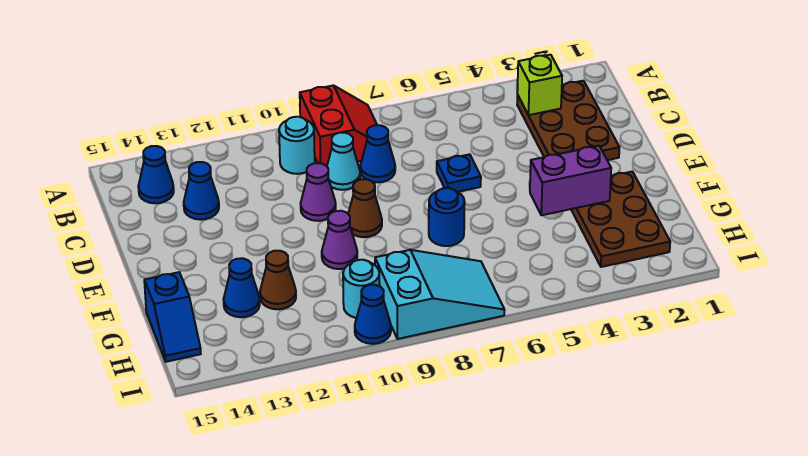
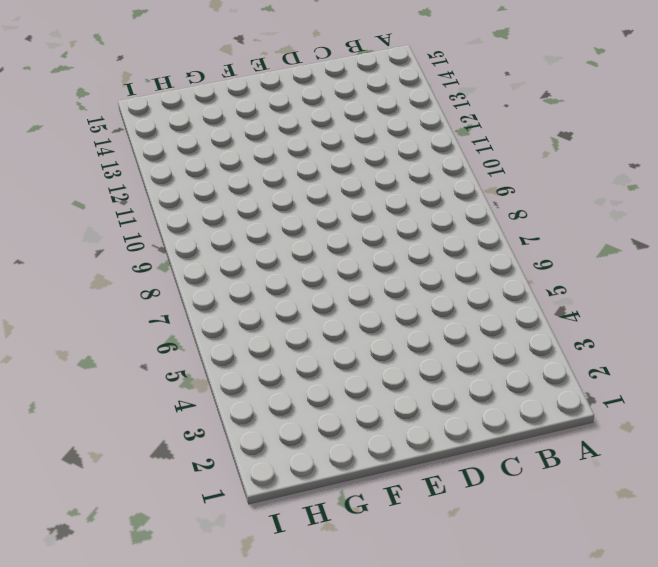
none -> red 2x2 slope [300,85,377,166]
none -> brown 2x3 plate [517,81,619,160]
none -> cyan 1x1 round brick [279,117,315,174]

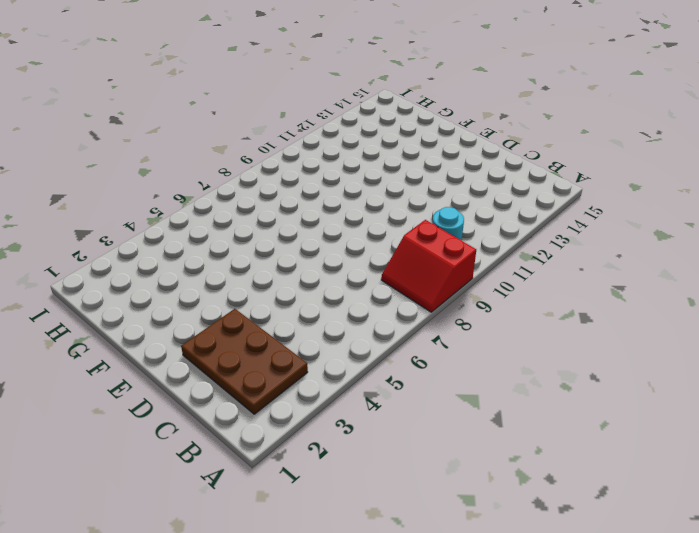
none -> blue 1x1 cone [138,146,174,203]
none -> blue 1x1 cone [360,125,395,182]
none -> cyan 1x1 cone [327,132,360,190]

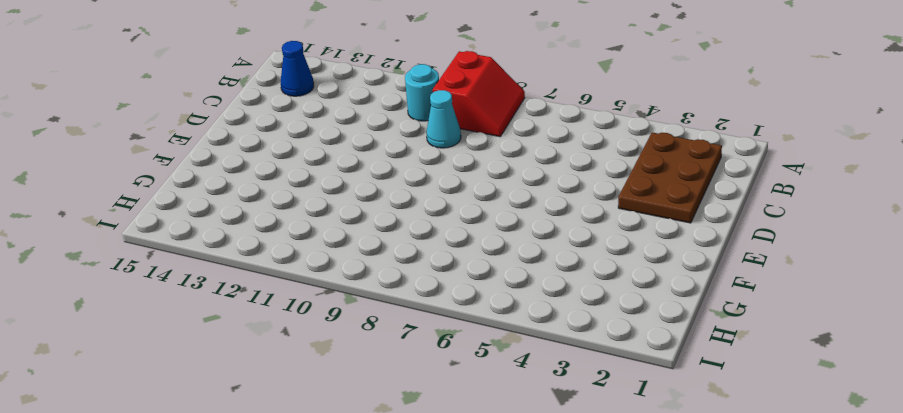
none -> blue 1x1 cone [360,125,395,182]
none -> blue 1x1 cone [184,162,219,220]
none -> blue 1x1 plate [437,154,481,192]

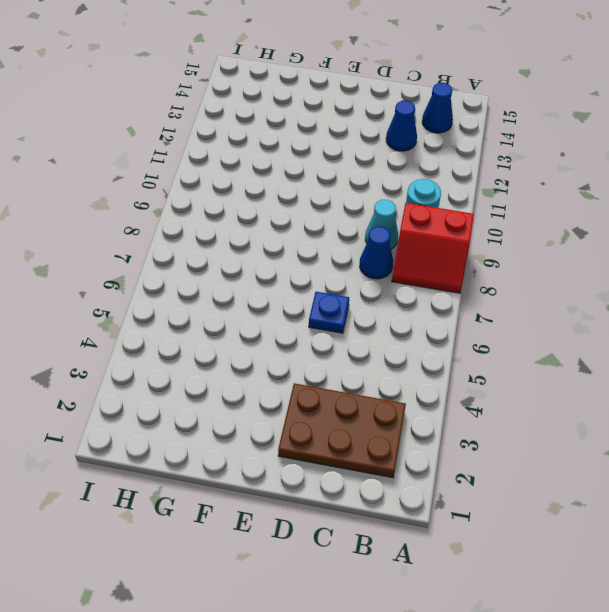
none -> purple 1x1 cone [301,163,336,221]
none -> brown 1x1 cone [348,179,382,237]
none -> brown 2x3 plate [571,172,670,267]

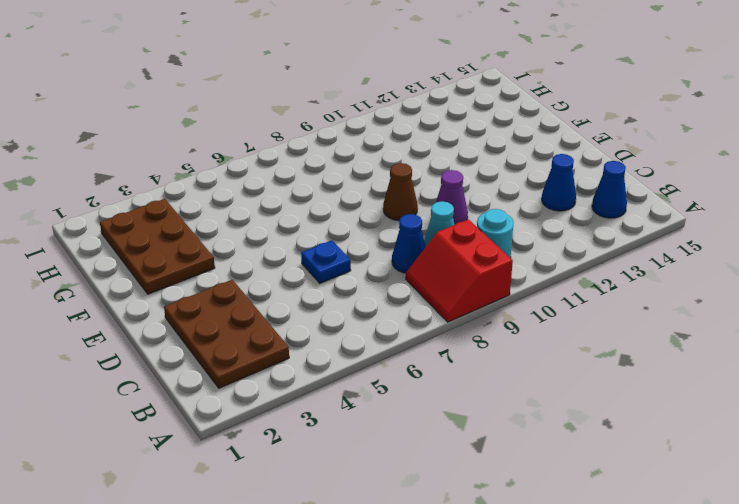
none -> blue 1x1 round brick [429,188,465,246]
none -> purple 1x1 cone [322,211,357,269]
none -> brown 1x1 cone [260,251,296,309]

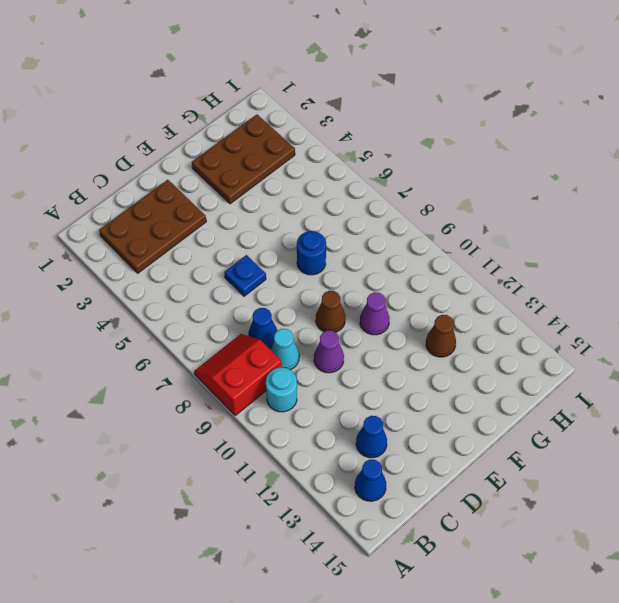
none -> blue 1x1 cone [223,258,260,317]
none -> blue 1x2 slope [144,272,201,362]
none -> cyan 2x3 slope [375,250,504,339]

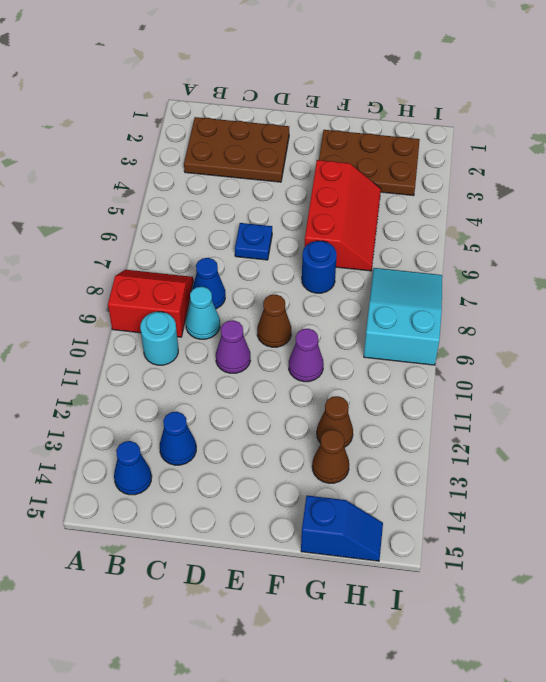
red 2x3 slope [304,160,381,271] -> none
brown 1x1 cone [312,430,349,483] -> blue 1x1 cone [223,258,260,317]
none -> cyan 1x1 round brick [343,260,380,318]
none -> blue 1x1 cone [355,285,391,344]
none -> lime 1x1 brick [517,55,562,115]

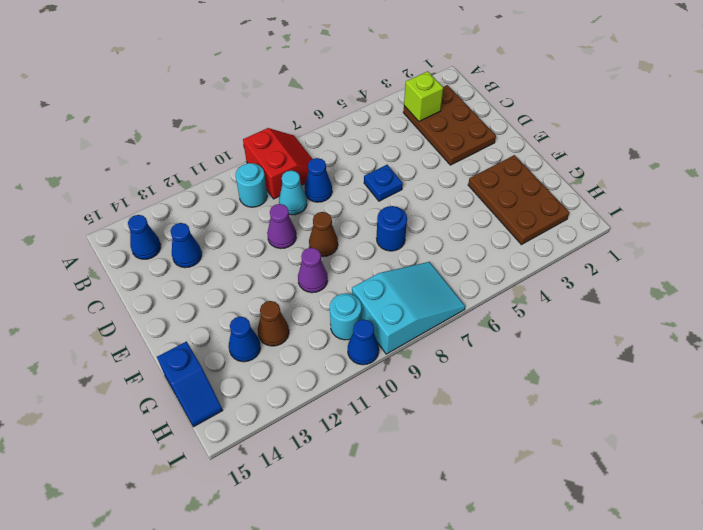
none -> purple 1x2 brick [530,146,611,215]

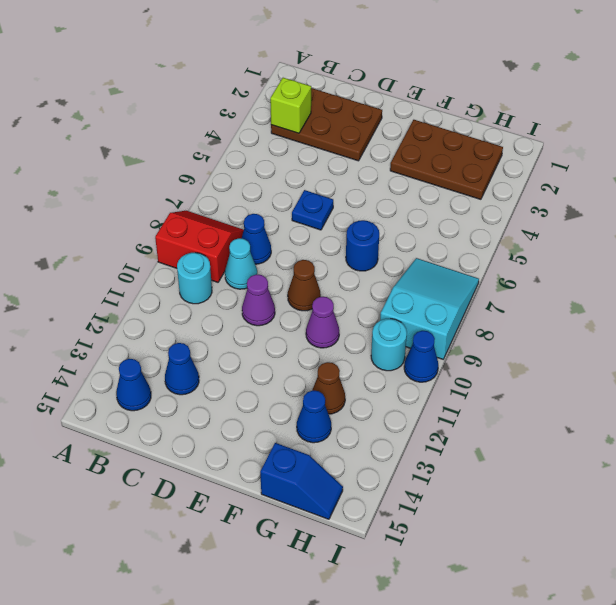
none -> purple 1x2 brick [530,146,611,215]

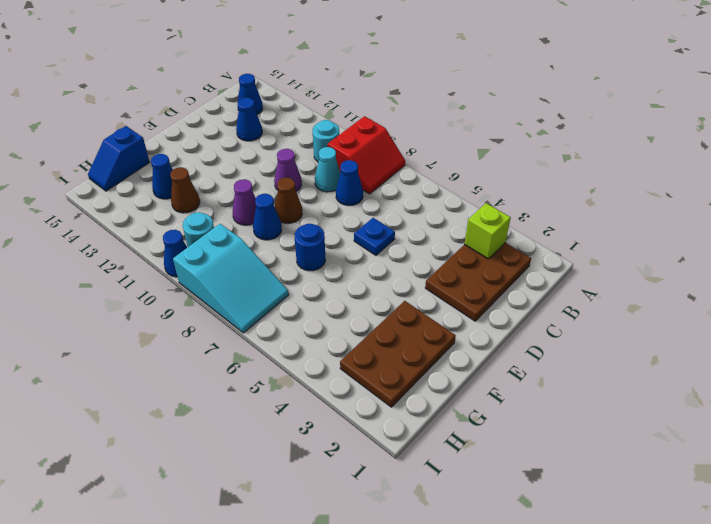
blue 1x1 cone [253,194,282,240] -> none
none -> purple 1x2 brick [530,146,611,215]

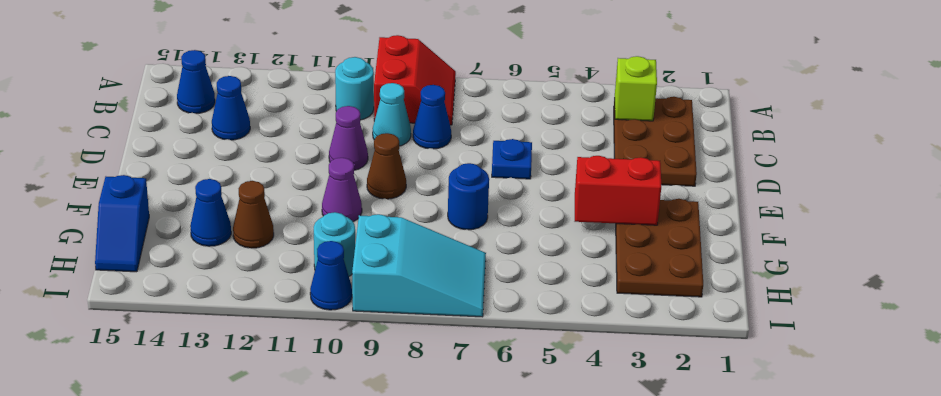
red 1x2 brick [575,156,661,225] -> purple 1x2 brick [530,146,611,215]

